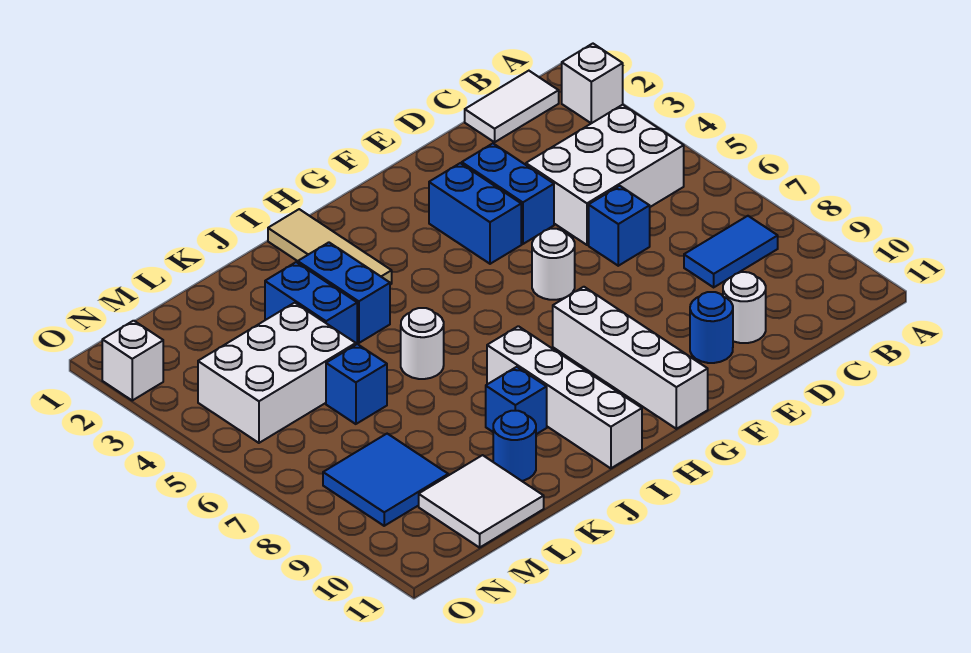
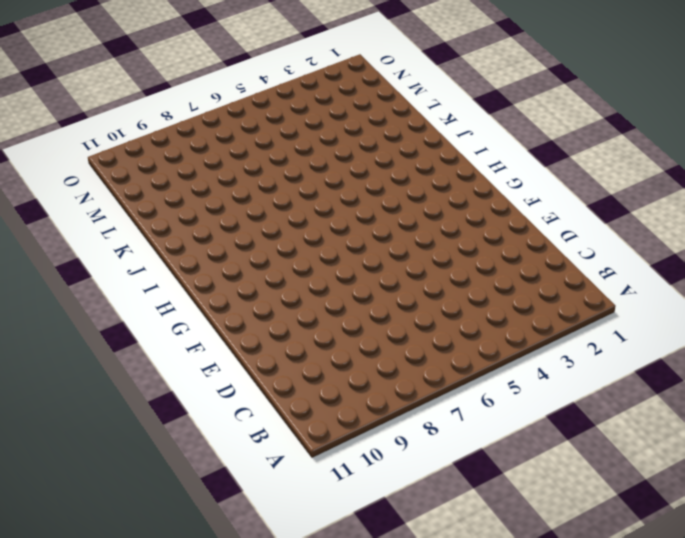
none -> white 1x1 brick [562,44,623,123]
none -> white 1x2 tile [465,71,559,142]
none -> white 2x3 brick [526,105,684,245]

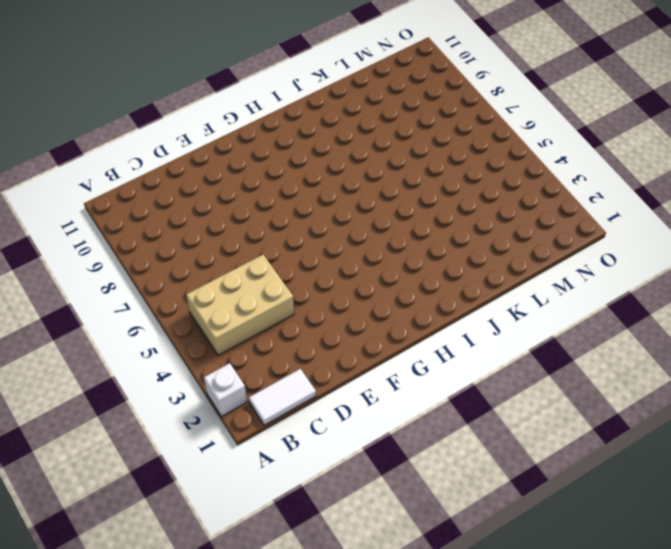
tan 2x3 brick [186,255,294,355] -> white 2x3 brick [526,105,684,245]
none -> blue 1x2 tile [684,216,778,287]
none -> blue 1x1 brick [589,186,650,266]
none -> white 1x1 round brick [723,272,766,343]

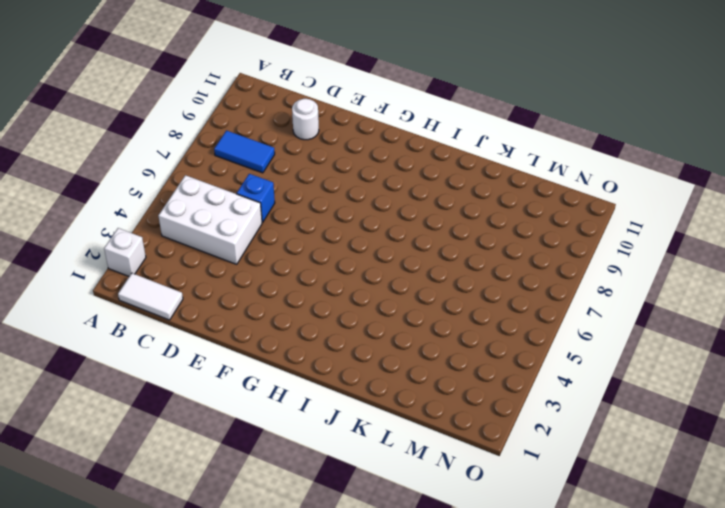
none -> blue 1x2 brick [462,144,554,244]
none -> blue 1x1 round brick [690,292,733,363]
none -> blue 1x2 brick [429,163,521,264]

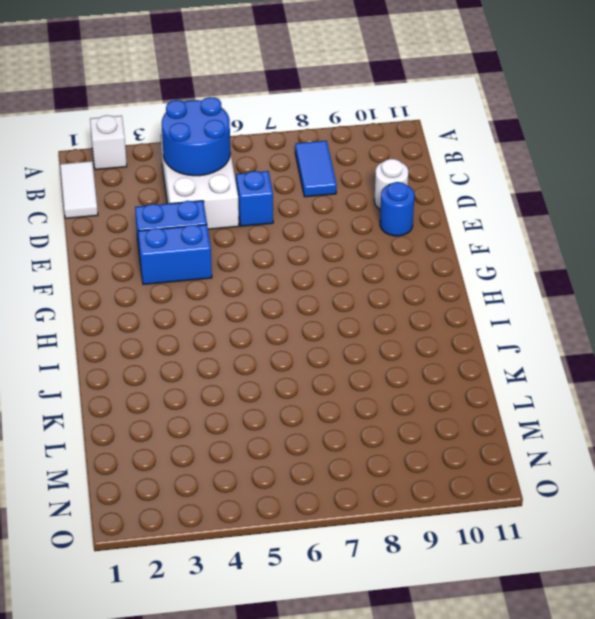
blue 2x2 round brick [162,97,230,176] -> none
none -> white 1x1 round brick [532,229,575,300]
none -> white 1x4 brick [553,287,708,429]
none -> tan 1x3 tile [268,209,392,285]

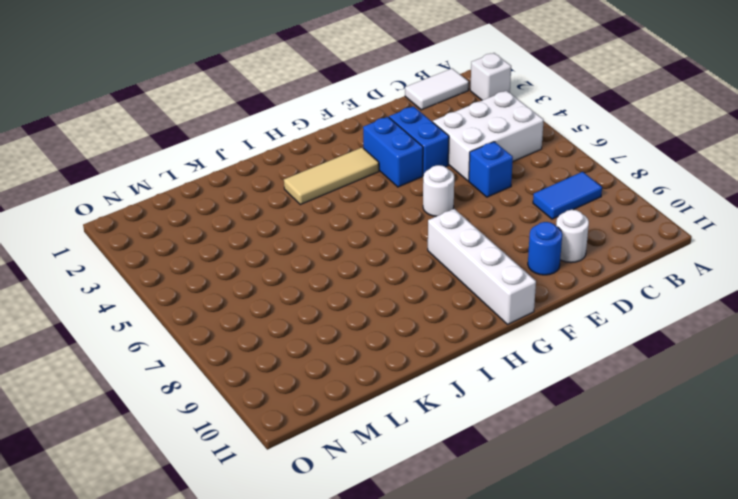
tan 1x3 tile [284,147,379,205] -> tan 1x3 tile turned to [268,209,392,285]
none -> white 1x4 brick [487,326,642,468]
none -> blue 1x2 brick [298,242,390,343]
none -> white 1x1 round brick [401,308,444,379]

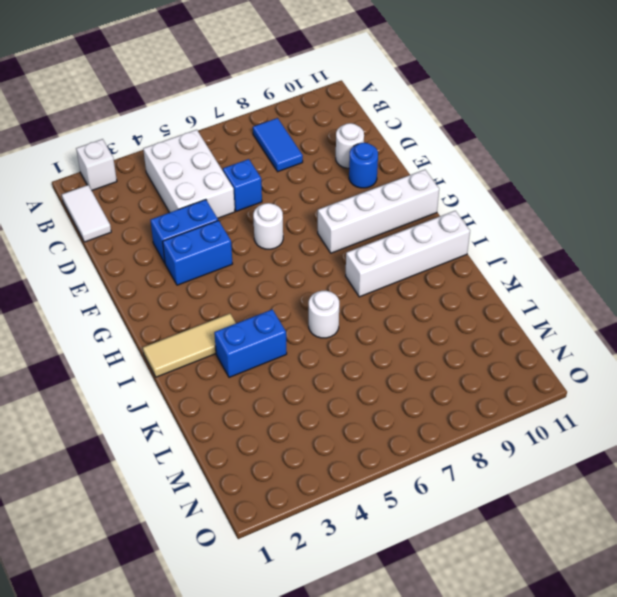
none -> blue 1x1 brick [486,367,547,434]
none -> blue 1x2 brick [265,262,357,344]
none -> blue 1x1 round brick [493,411,536,481]

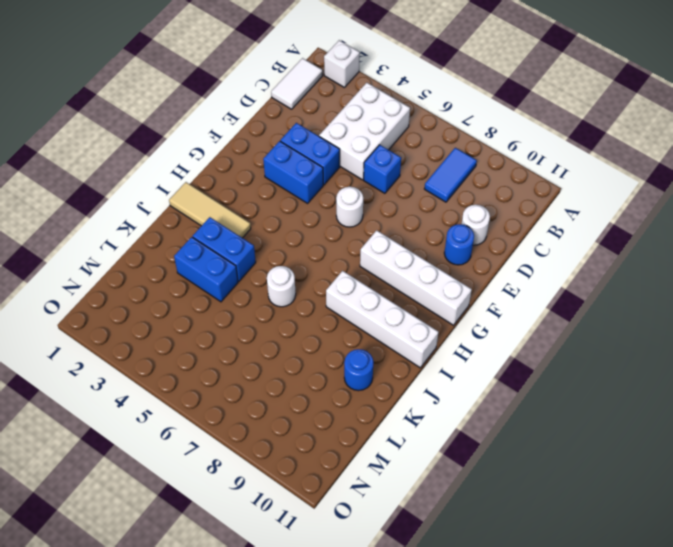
none -> blue 1x1 brick [486,367,547,434]
none -> white 2x3 brick [198,303,356,443]
none -> blue 1x1 brick [326,344,387,424]

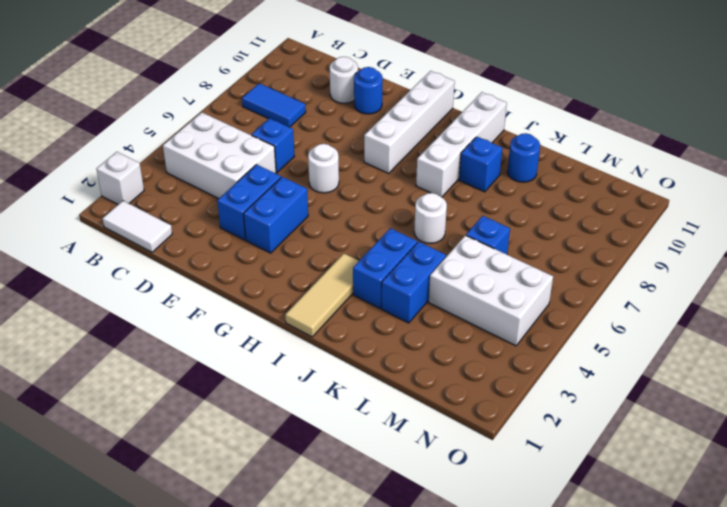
none -> white 2x2 tile [419,455,544,548]
none -> blue 2x2 tile [323,434,448,526]
none -> white 1x1 brick [102,321,163,400]

